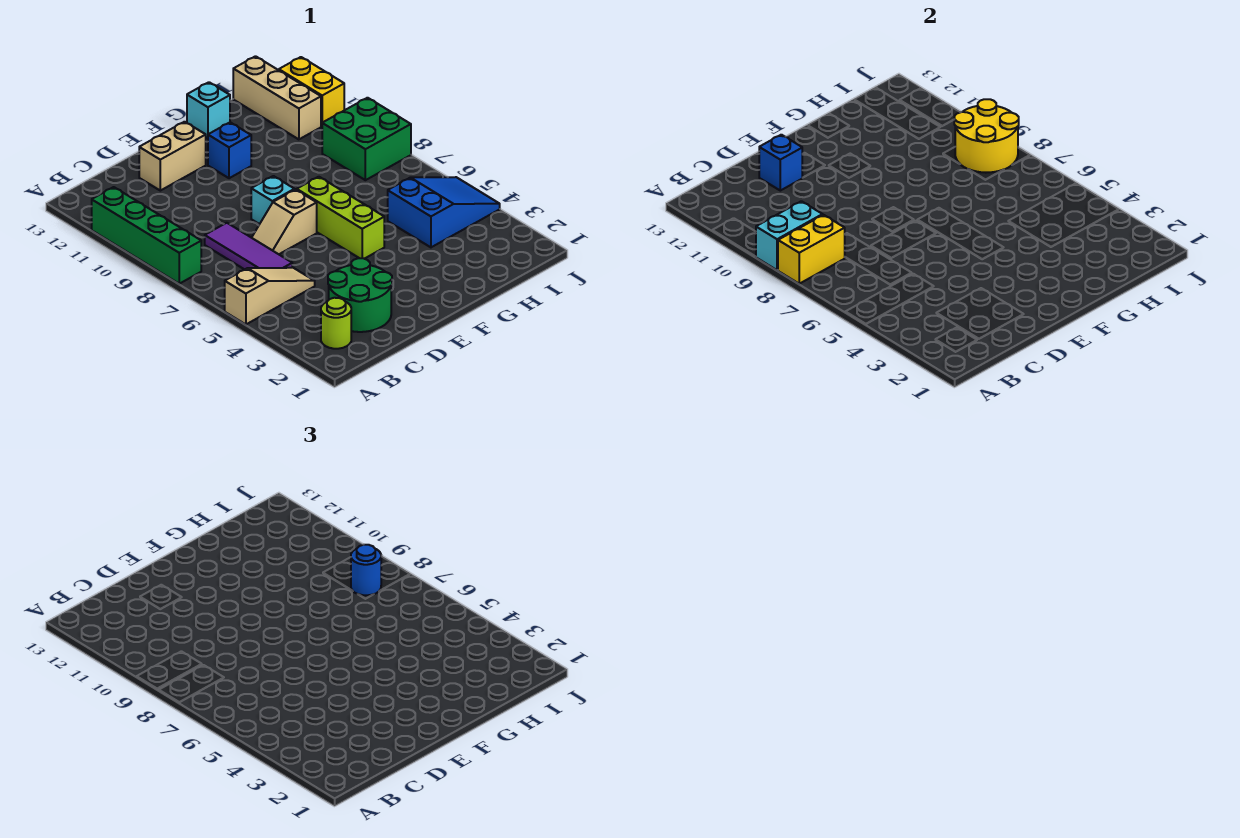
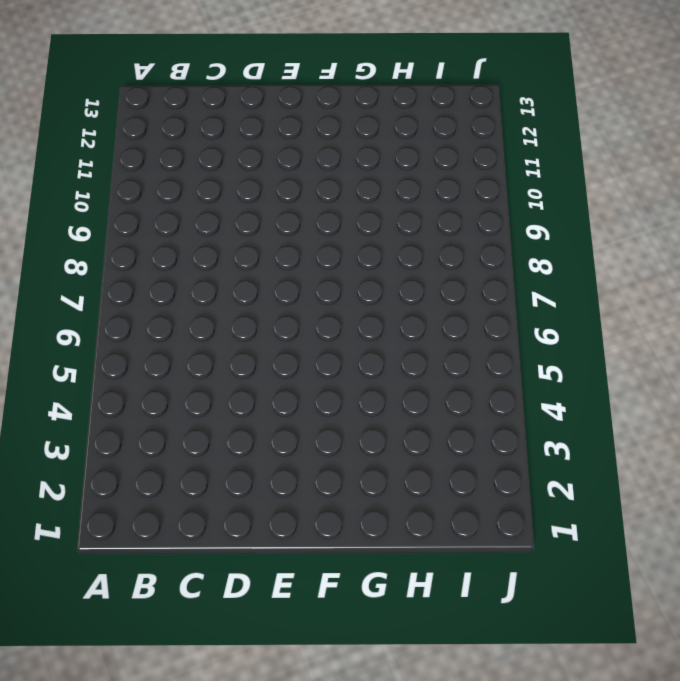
none -> tan 1x3 slope [225,268,315,324]
none -> green 1x4 brick [92,187,201,284]
none -> lime 1x1 round brick [321,298,351,349]

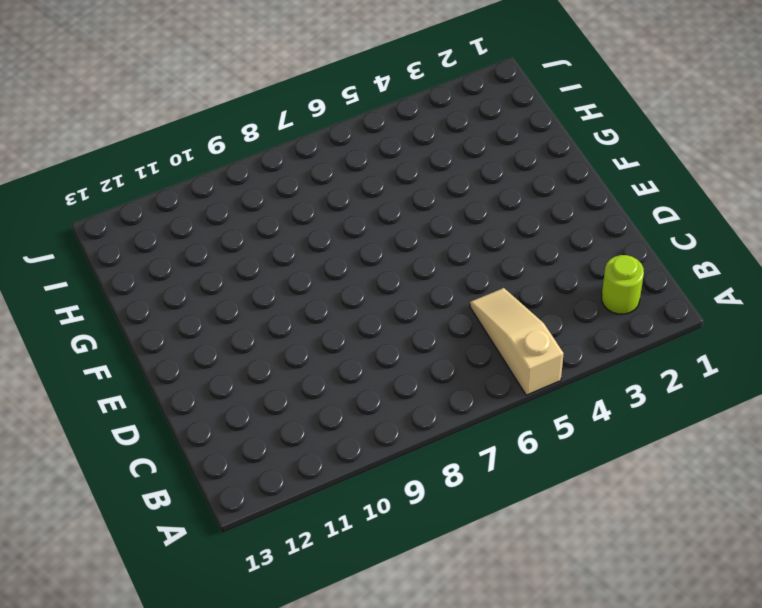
none -> green 1x4 brick [92,187,201,284]
none -> green 2x2 round brick [328,258,392,332]
none -> purple 1x3 tile [205,223,292,270]

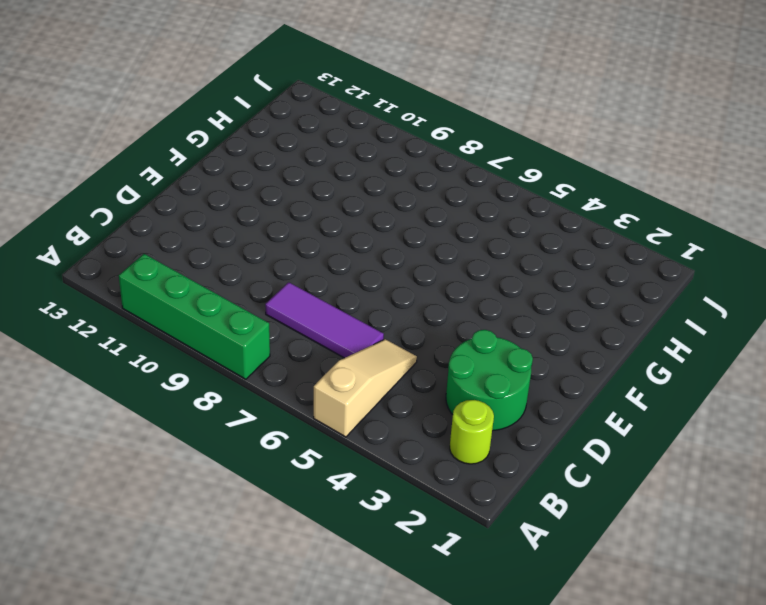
none -> tan 1x2 slope [252,190,317,254]
none -> tan 1x2 brick [139,122,206,191]
none -> cyan 1x1 brick [251,176,295,224]

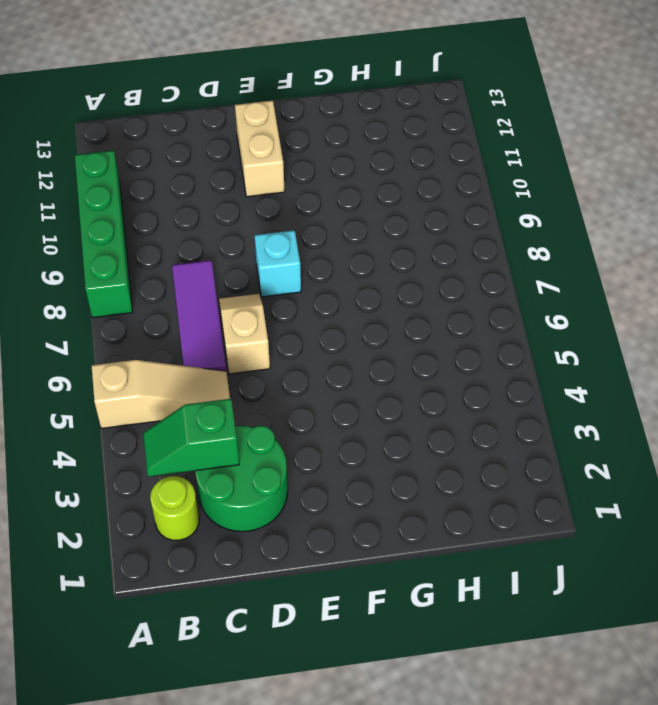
green 1x2 slope [143,399,239,477] -> none
tan 1x2 slope [219,294,270,374] -> tan 1x2 slope turned to [252,190,317,254]
tan 1x2 brick [235,101,285,197] -> tan 1x2 brick turned to [139,122,206,191]
none -> lime 1x3 brick [297,177,384,259]
none -> blue 1x1 brick [208,122,251,178]
none -> cyan 1x1 brick [187,82,230,138]

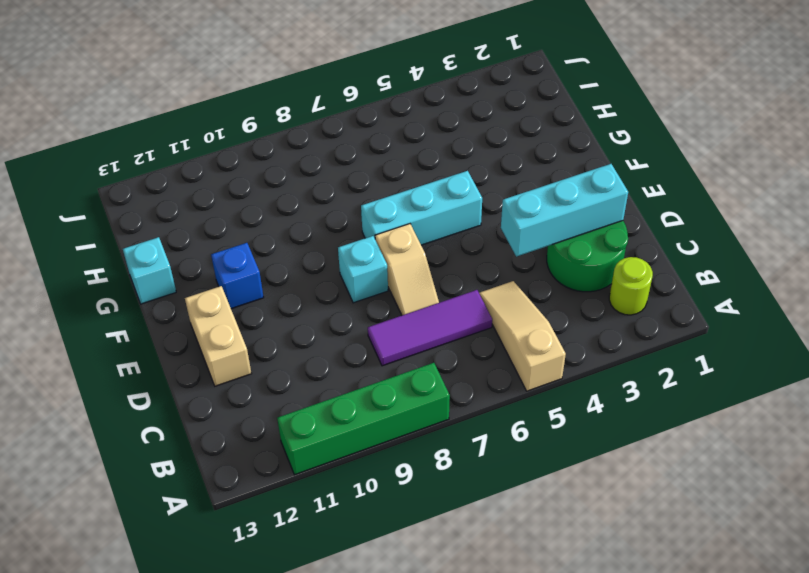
cyan 1x3 brick [501,164,628,257] -> none
cyan 1x3 brick [361,171,482,245] -> lime 1x3 brick [297,177,384,259]
none -> blue 2x3 slope [388,177,500,247]
none -> green 2x2 brick [322,98,411,180]
none -> tan 1x3 brick [233,56,321,139]

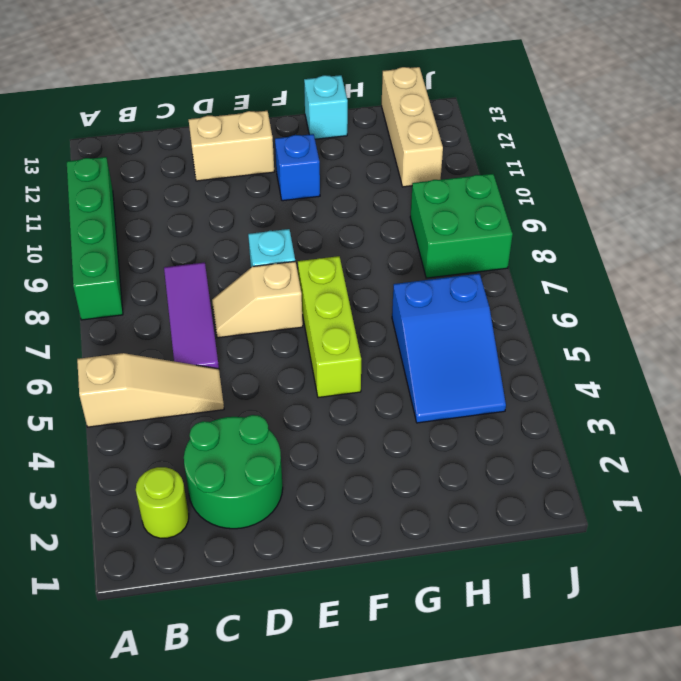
blue 2x3 slope [392,274,506,423] -> blue 2x3 slope turned to [388,177,500,247]
none -> yellow 1x2 brick [279,57,344,126]
none -> yellow 1x2 brick [778,215,845,284]
none -> cyan 1x2 brick [756,201,823,270]

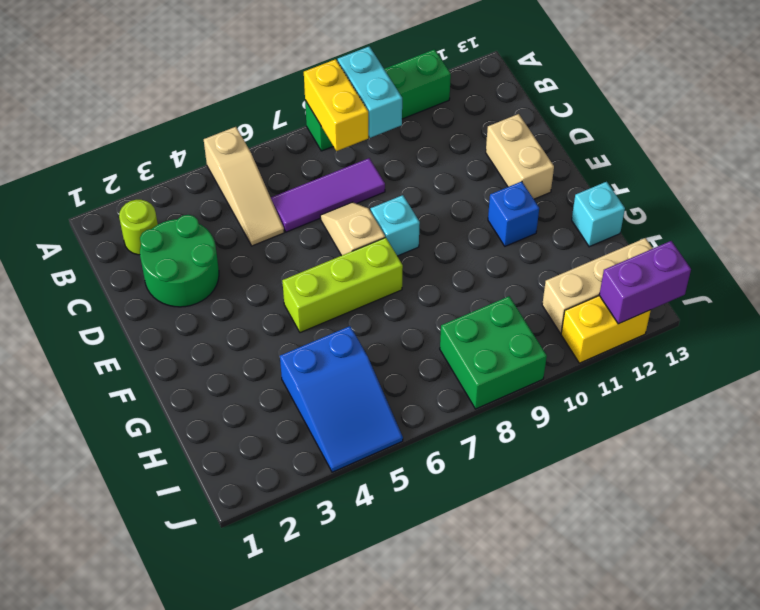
purple 1x2 brick [599,241,691,324] -> none
none -> blue 1x1 brick [759,135,802,191]
none -> yellow 2x2 round brick [954,99,1019,173]
none -> blue 1x1 round brick [351,545,381,595]

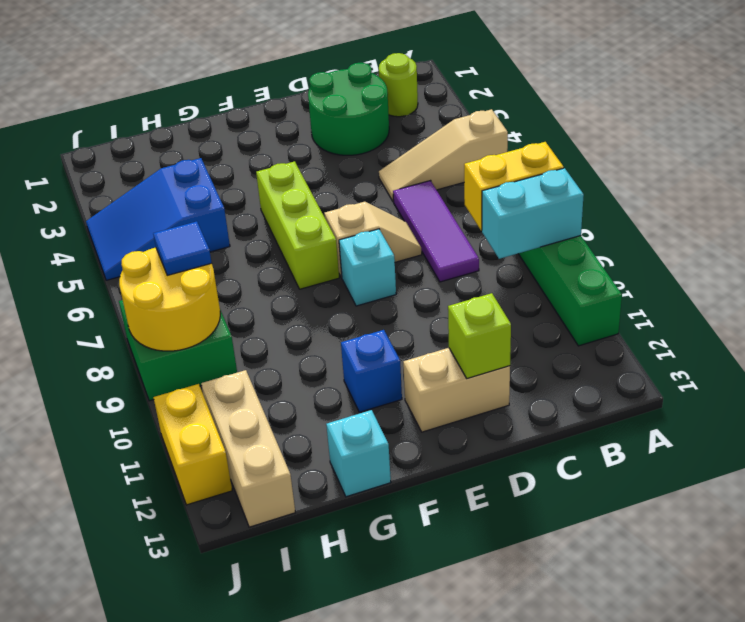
lime 1x1 brick [448,293,511,378] -> blue 1x1 brick [759,135,802,191]
blue 1x1 tile [153,221,212,275] -> blue 1x1 round brick [351,545,381,595]

